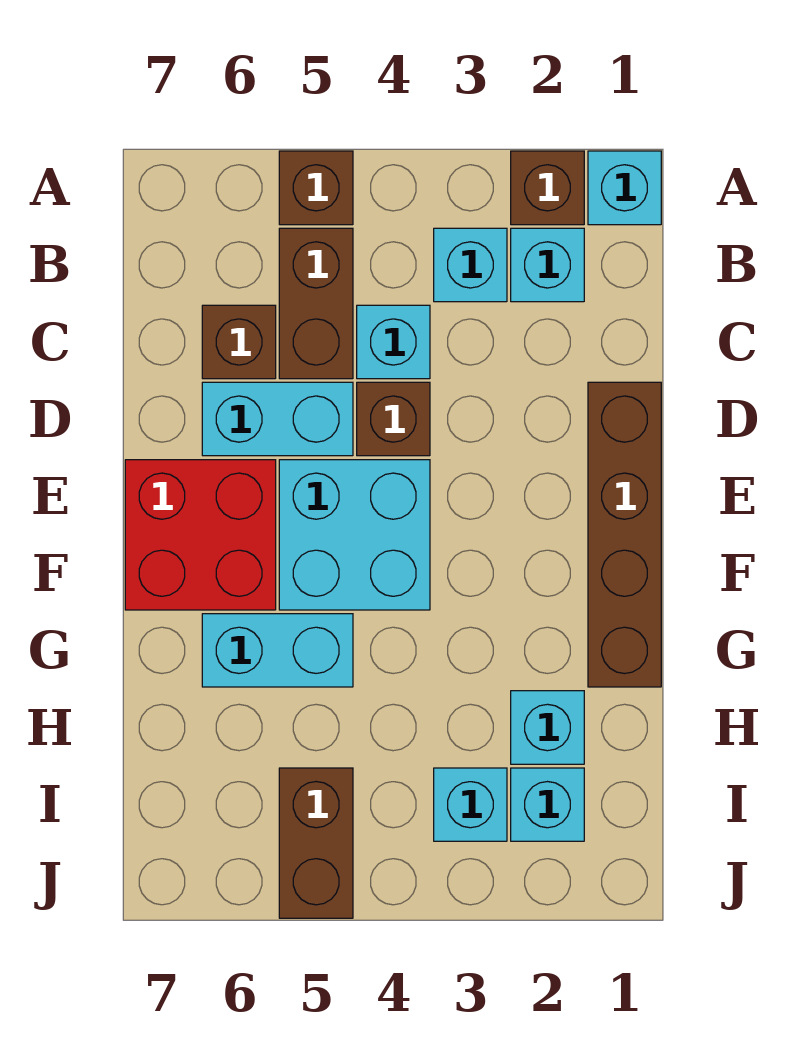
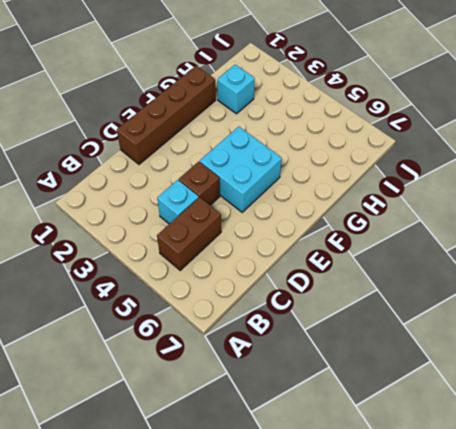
none -> cyan 1x1 brick [588,151,661,225]
none -> brown 1x1 brick [511,151,584,225]
none -> brown 1x1 brick [279,151,353,225]

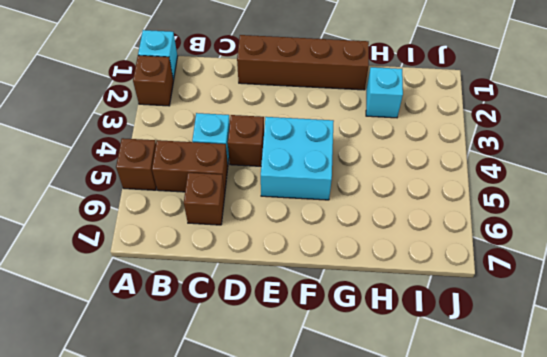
none -> cyan 1x1 brick [511,228,584,302]
none -> cyan 1x1 brick [434,228,507,302]
none -> cyan 1x2 brick [202,382,353,456]

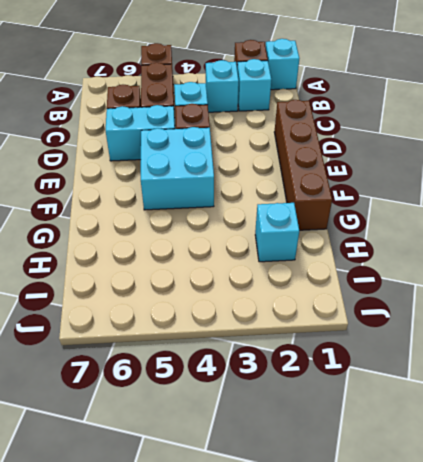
none -> red 2x2 brick [125,460,276,610]
none -> cyan 1x2 brick [202,614,353,687]
none -> cyan 1x1 brick [511,768,584,841]

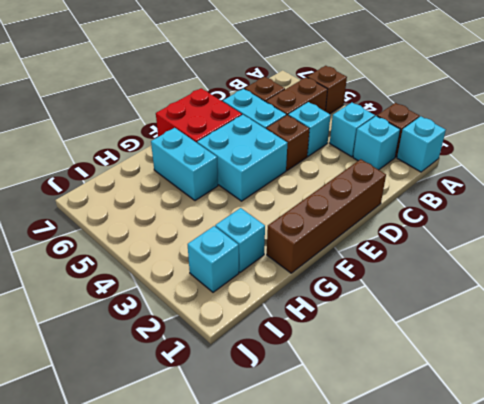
none -> cyan 1x1 brick [434,768,507,841]
none -> brown 1x2 brick [279,768,353,918]

